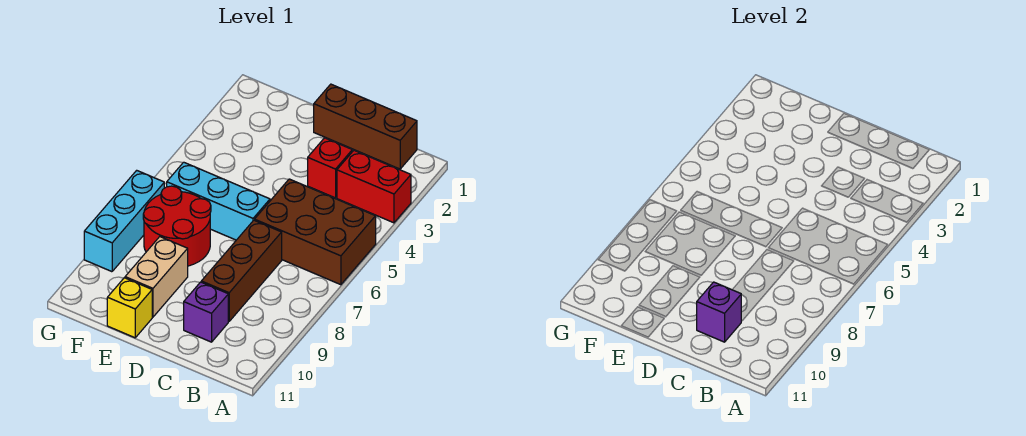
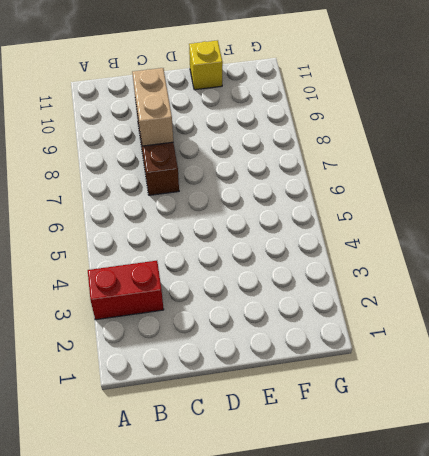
tan 1x2 brick [132,68,173,146] -> tan 1x2 brick moved to [125,237,188,317]
none -> brown 2x3 brick [255,179,376,285]
none -> brown 1x3 brick [314,84,417,169]
none -> red 1x1 brick [308,138,352,198]

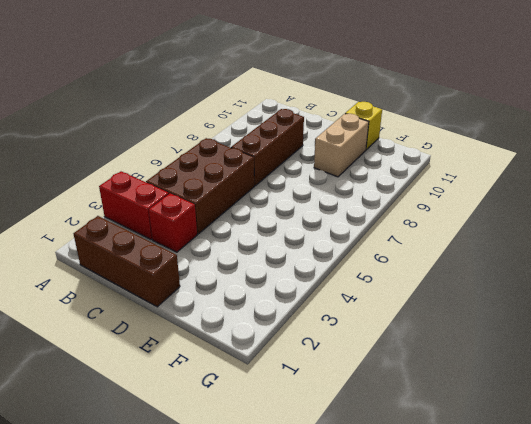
brown 2x3 brick [146,138,254,234] -> brown 2x3 brick turned to [255,179,376,285]
none -> purple 1x1 brick [184,282,228,342]
none -> cyan 1x3 brick [167,162,270,240]
none -> red 2x2 round brick [143,186,211,266]

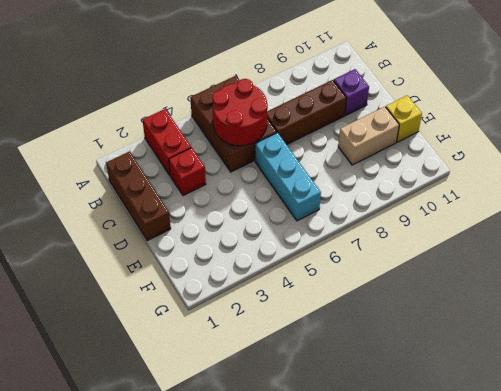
red 2x2 round brick [212,79,268,146] -> red 2x2 round brick moved to [143,186,211,266]
none -> cyan 1x3 brick [84,170,164,272]
none -> purple 1x1 brick [697,282,741,342]

